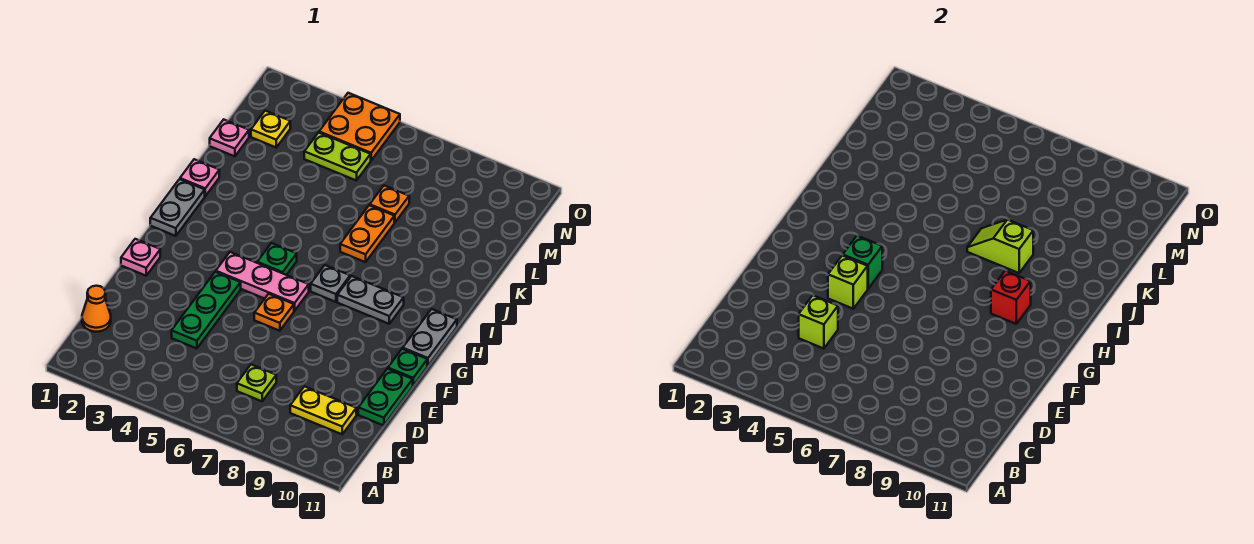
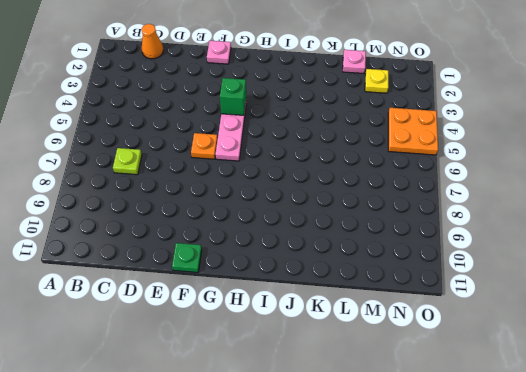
none -> yellow 1x2 plate [290,387,356,434]
none -> green 1x3 plate [172,272,241,349]
none -> green 1x2 plate [358,369,413,426]

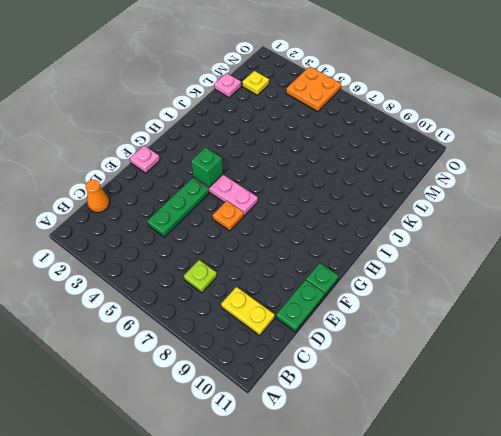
none -> grey 1x2 plate [403,309,457,366]
none -> grey 1x2 plate [150,179,205,236]
none -> green 1x1 plate [257,243,297,275]

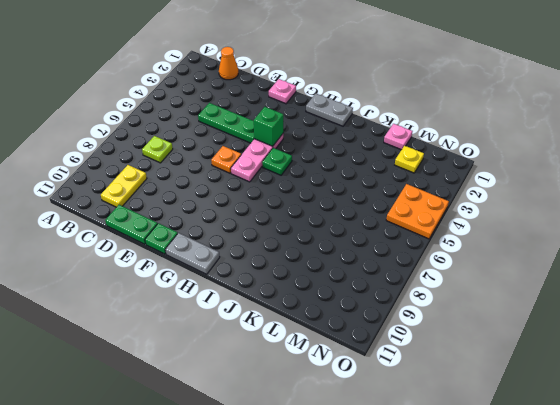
none -> grey 1x1 plate [311,265,350,302]
none -> grey 1x2 plate [337,276,404,324]
none -> pink 1x1 plate [180,159,219,196]

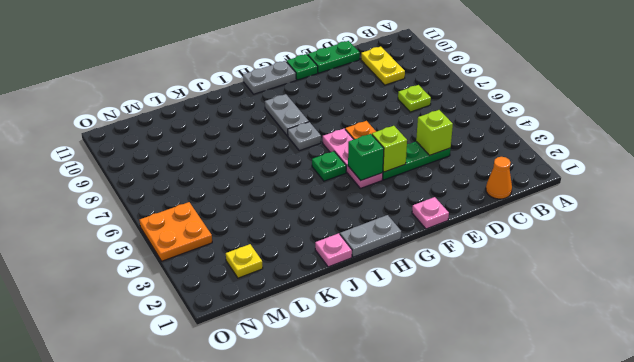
none -> orange 1x2 plate [340,205,394,262]
none -> pink 1x1 plate [210,120,249,156]
none -> orange 1x1 plate [370,186,409,222]

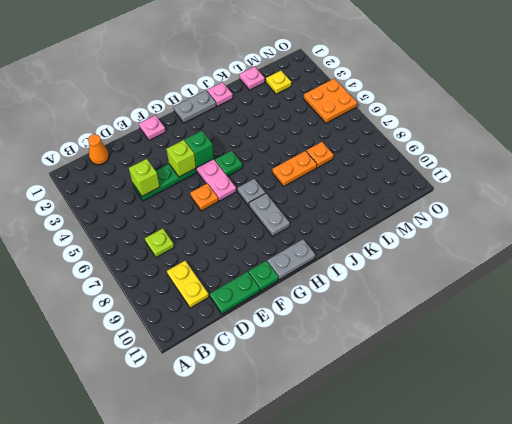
none -> lime 1x2 plate [304,133,371,181]
none -> red 1x1 brick [991,271,1031,324]
none -> lime 1x2 slope [967,220,1033,273]

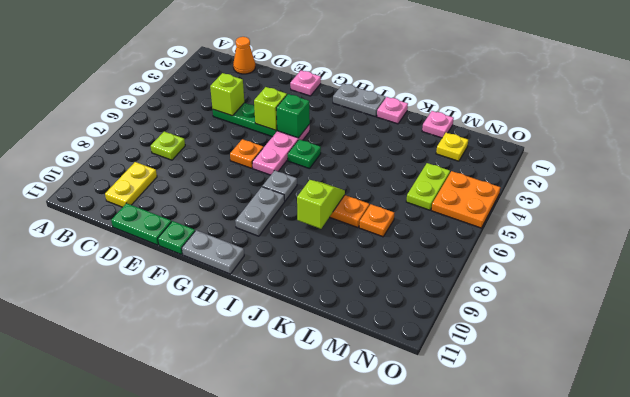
none -> red 1x1 brick [991,271,1031,324]

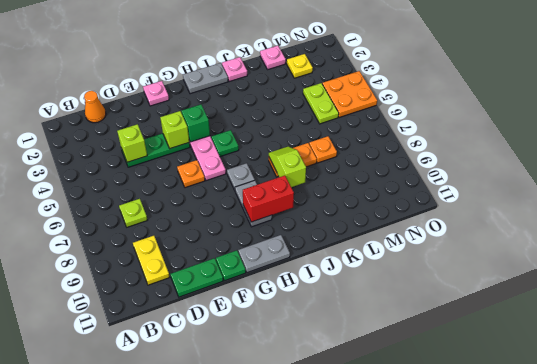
red 1x2 brick [242,176,294,222] -> red 1x1 brick [991,271,1031,324]

